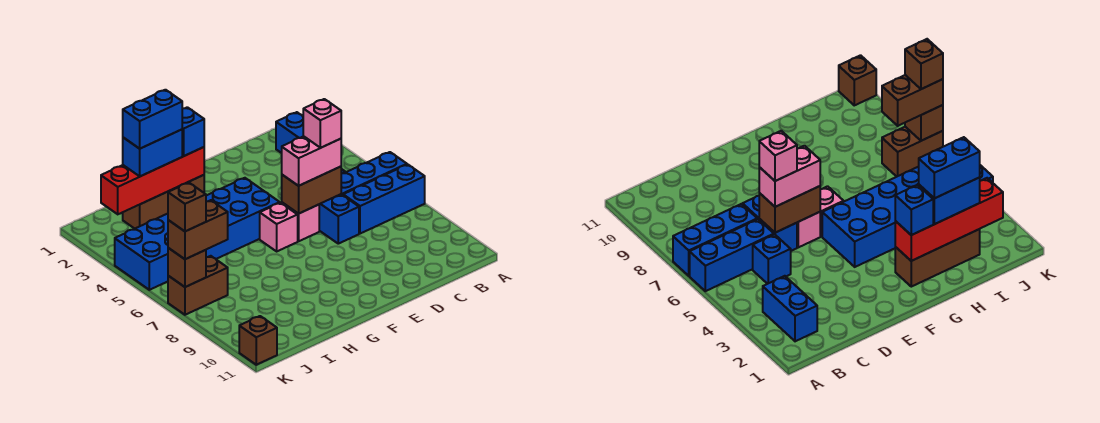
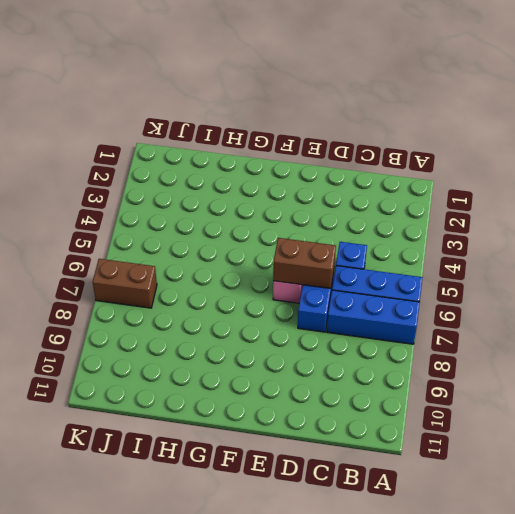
none -> blue 1x2 brick [276,112,303,153]
none -> blue 2x6 brick [115,178,280,290]
none -> pink 1x1 brick [260,203,298,251]

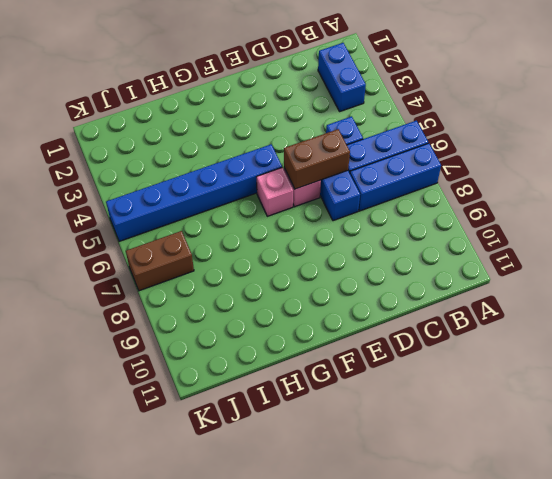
blue 1x6 brick [106,144,282,241] -> blue 2x6 brick [115,178,280,290]
none -> brown 1x3 brick [123,175,204,229]
none -> brown 1x1 brick [239,316,277,365]
none -> red 1x4 brick [101,147,204,214]

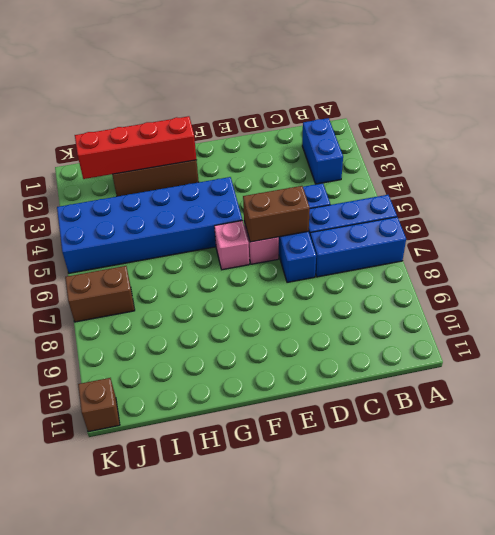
none -> brown 1x1 brick [168,248,206,287]
none -> pink 1x2 brick [282,136,341,186]
none -> blue 1x1 brick [182,107,204,156]

